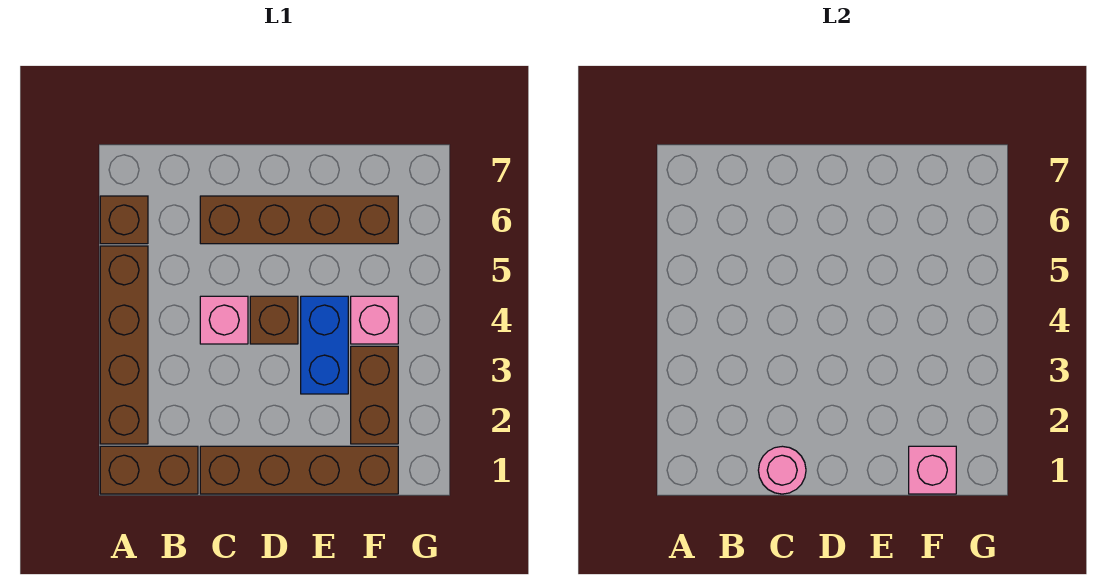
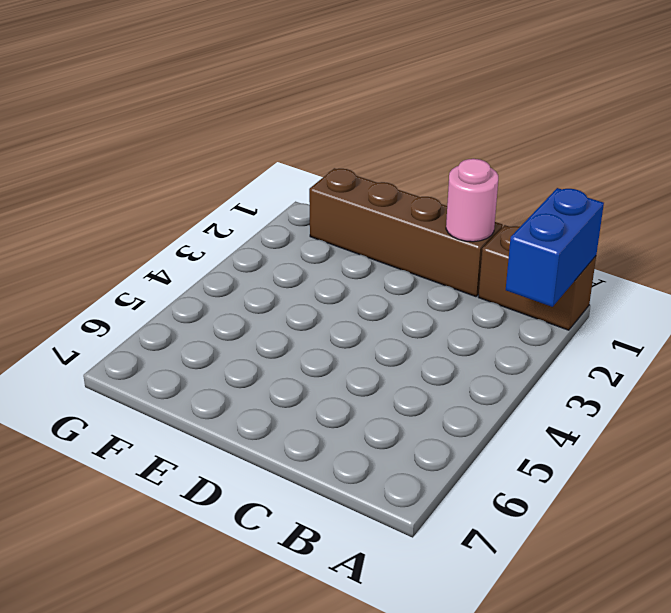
blue 1x2 brick [506,188,604,307] -> blue 1x2 brick moved to [301,296,348,394]
none -> brown 1x4 brick [100,246,148,444]
none -> brown 1x1 brick [100,196,148,244]
none -> pink 1x1 brick [200,296,248,344]

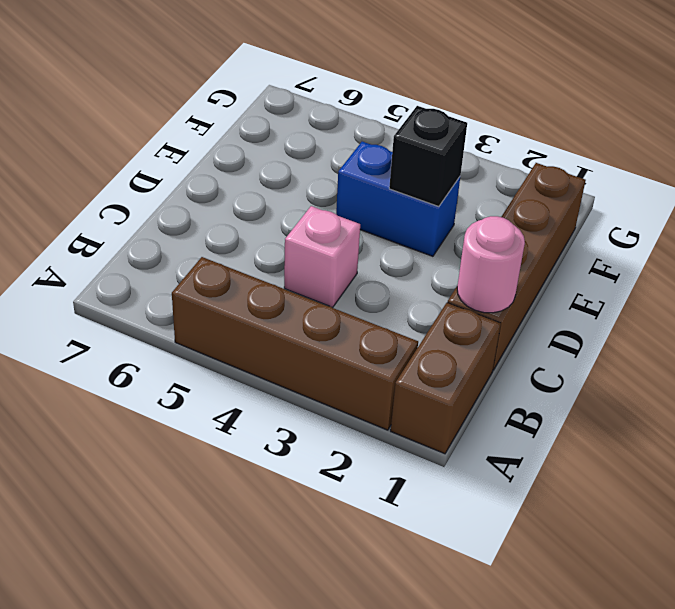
black 1x1 brick [389,106,467,207] -> none
none -> brown 1x1 brick [100,196,148,244]
none -> brown 1x4 brick [200,196,398,244]
none -> brown 1x1 brick [250,296,298,344]

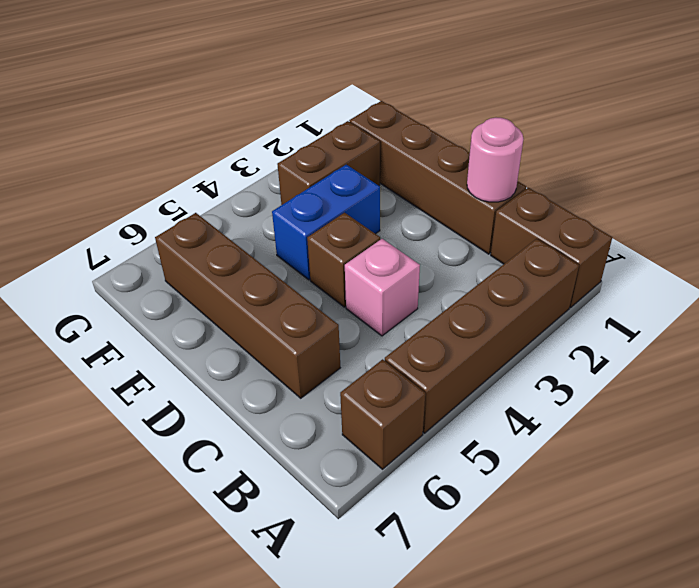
none -> pink 1x1 brick [351,296,398,344]
none -> pink 1x1 brick [909,446,956,494]

